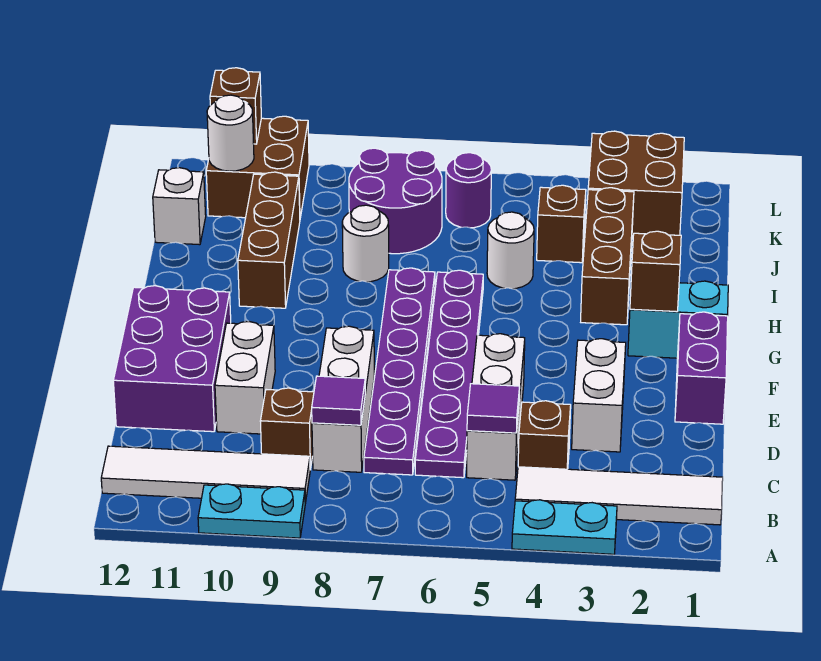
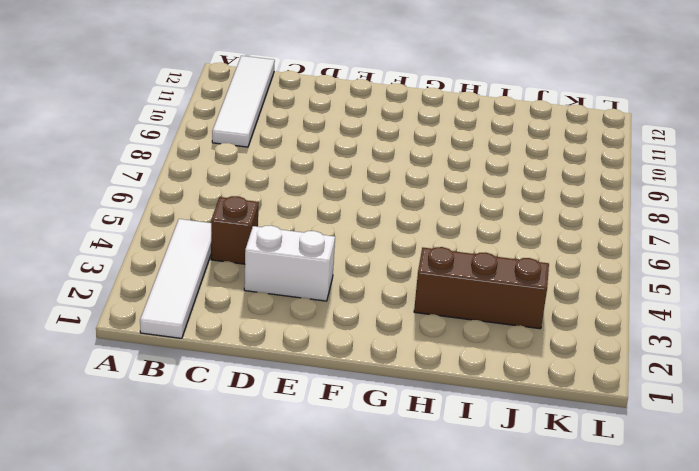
none -> cyan 1x2 plate [512,500,617,554]
none -> cyan 1x2 plate [198,484,305,538]
none -> white 1x3 brick [467,334,525,480]
none -> purple 1x6 plate [415,270,483,478]

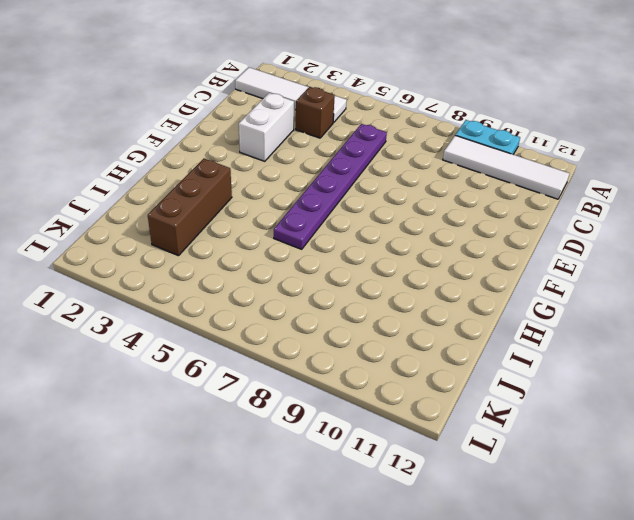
none -> cyan 1x2 plate [512,500,617,554]
none -> white 1x3 brick [467,334,525,480]
none -> purple 1x6 plate [364,268,435,475]
none -> white 1x3 brick [312,326,374,472]

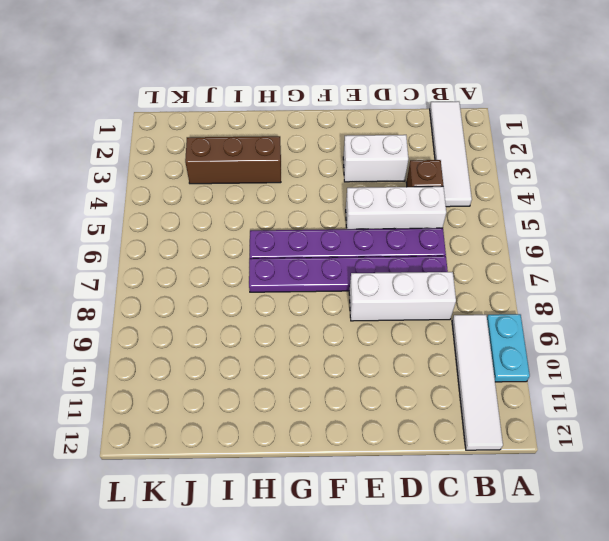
none -> cyan 1x2 plate [512,500,617,554]
none -> brown 1x1 brick [260,388,314,469]
none -> white 1x2 brick [215,321,275,434]
none -> purple 2x3 brick [113,286,231,432]

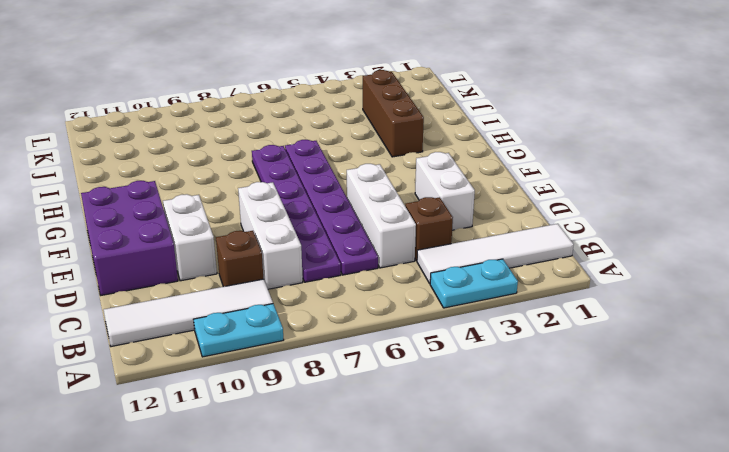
none -> purple 1x2 brick [675,312,728,424]
none -> cyan 1x2 brick [628,281,728,358]
none -> brown 1x3 brick [238,172,300,308]
none -> white 1x1 round brick [487,212,534,289]

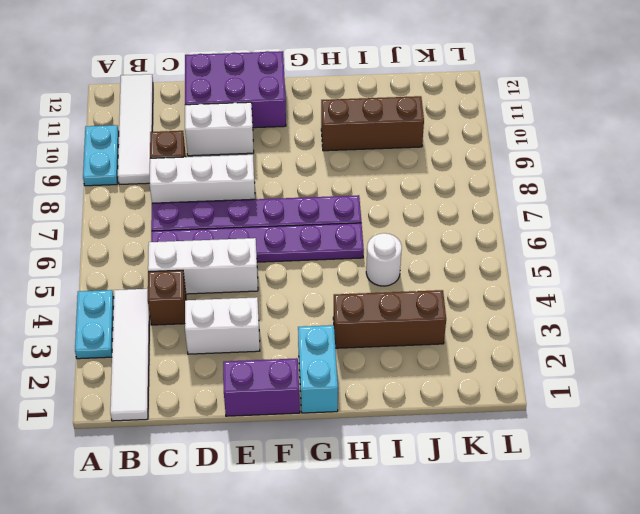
none -> white 1x1 round brick [342,205,389,282]
none -> brown 1x1 brick [537,185,586,263]
none -> purple 2x2 round brick [349,148,442,254]
none -> white 1x1 brick [153,168,206,245]

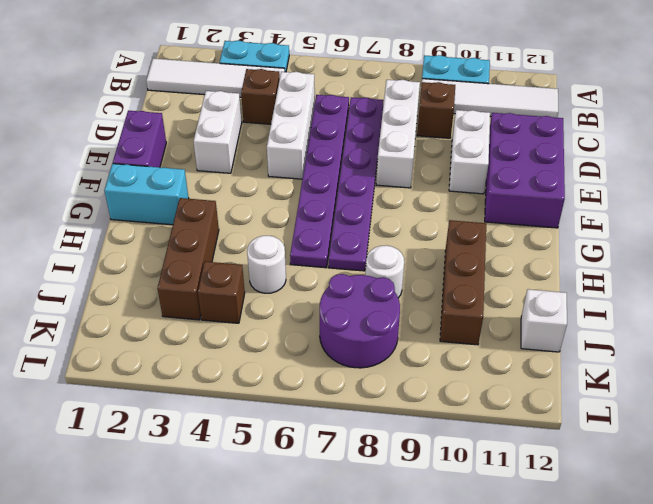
none -> brown 2x2 brick [588,131,684,236]
none -> purple 1x1 round brick [446,153,491,228]
none -> brown 2x2 brick [206,116,309,218]
none -> purple 1x1 tile [467,384,520,433]

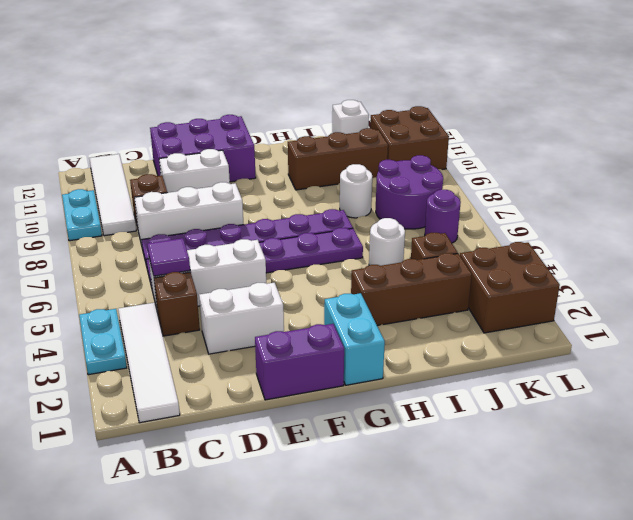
none -> purple 1x1 tile [312,376,365,425]
none -> brown 1x1 brick [630,231,681,312]
none -> white 1x1 round brick [207,95,254,171]
none -> brown 1x1 brick [210,68,261,144]

